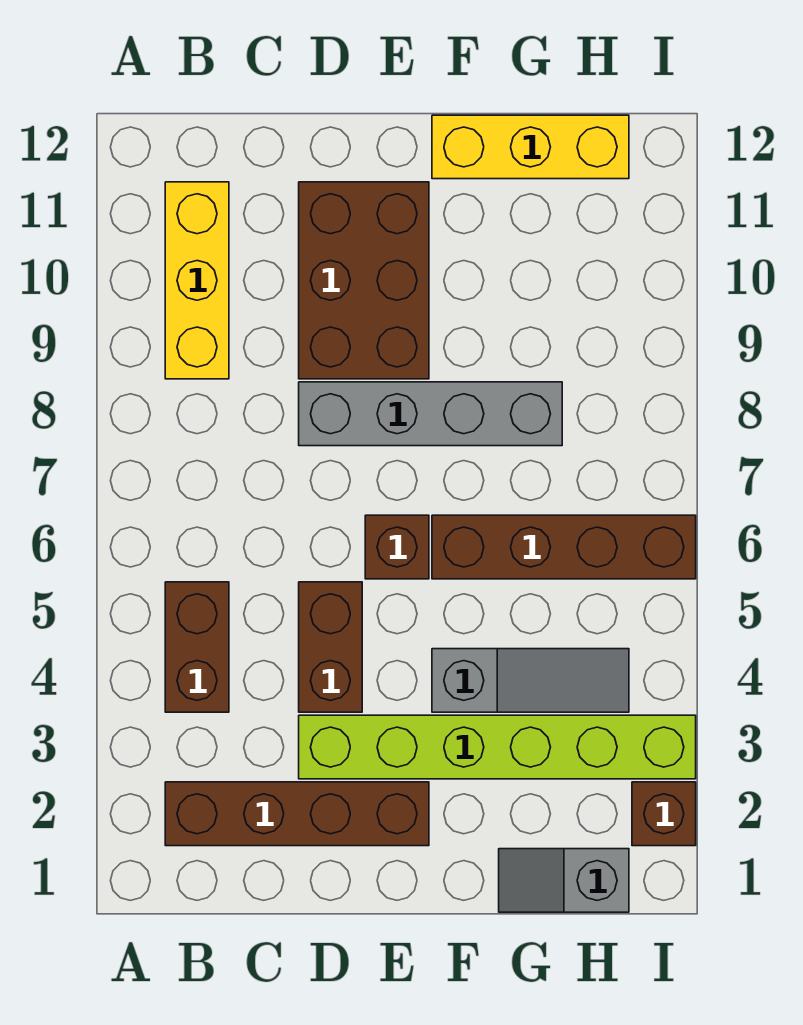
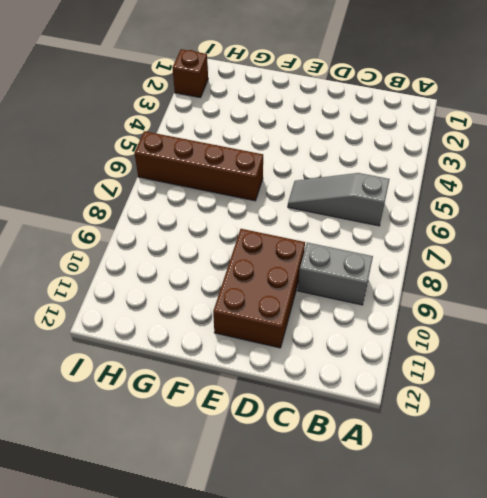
grey 1x3 slope [288,173,390,226] -> grey 1x3 slope moved to [432,649,629,712]
grey 1x2 brick [298,242,373,305] -> yellow 1x3 brick [165,182,229,379]
none -> brown 1x4 brick [165,782,429,846]
none -> brown 1x2 brick [165,582,229,712]
none -> lime 1x6 brick [299,715,696,779]

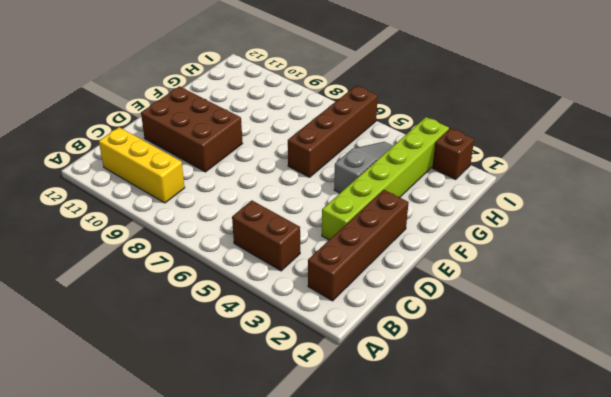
none -> brown 1x2 brick [299,582,362,712]
none -> grey 1x4 brick [299,382,562,446]
none -> brown 1x1 brick [365,515,429,579]

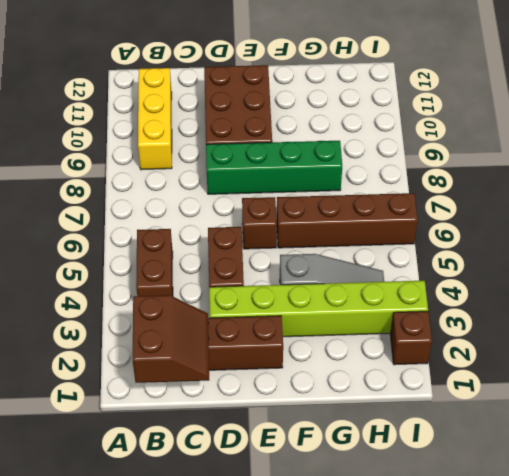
brown 2x2 slope [133,295,209,383] -> none
green 1x4 brick [206,141,342,194] -> grey 1x4 brick [299,382,562,446]
none -> yellow 1x3 brick [432,115,629,179]
none -> grey 1x2 slope [499,849,629,912]

